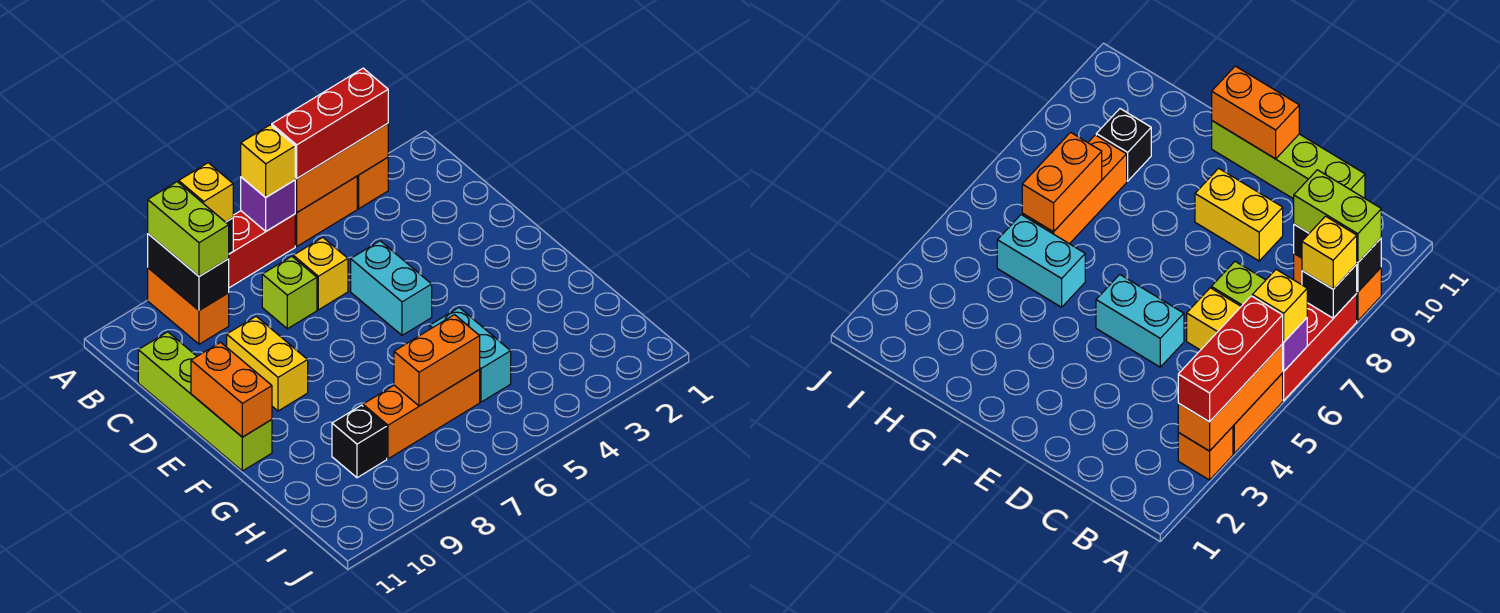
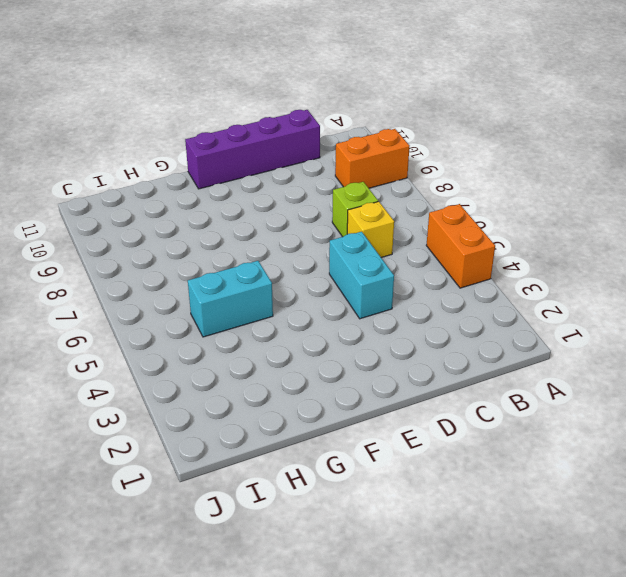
purple 1x4 brick [185,110,320,189] -> lime 1x4 brick [138,332,272,471]
cyan 1x2 brick [329,232,394,319] -> cyan 1x2 brick turned to [351,241,432,335]
none -> orange 1x1 brick [357,158,388,209]
none -> red 1x3 brick [229,211,295,288]
none -> yellow 1x2 brick [227,316,308,411]

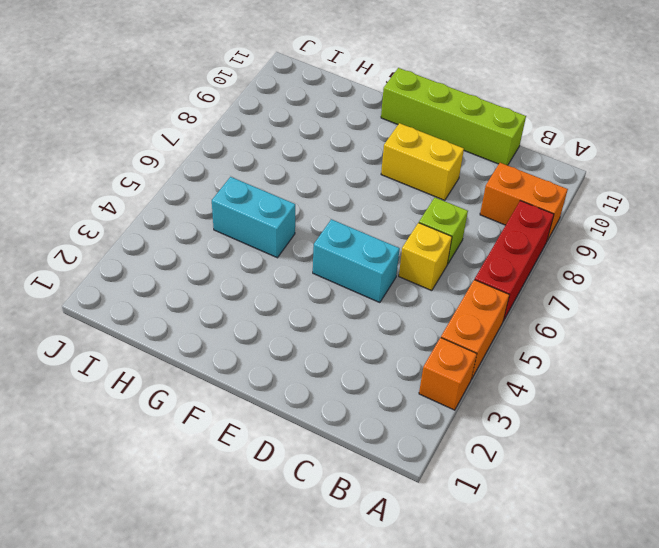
none -> orange 1x3 brick [363,370,480,459]
none -> black 1x1 brick [332,405,387,478]
none -> orange 1x3 brick [295,124,388,213]

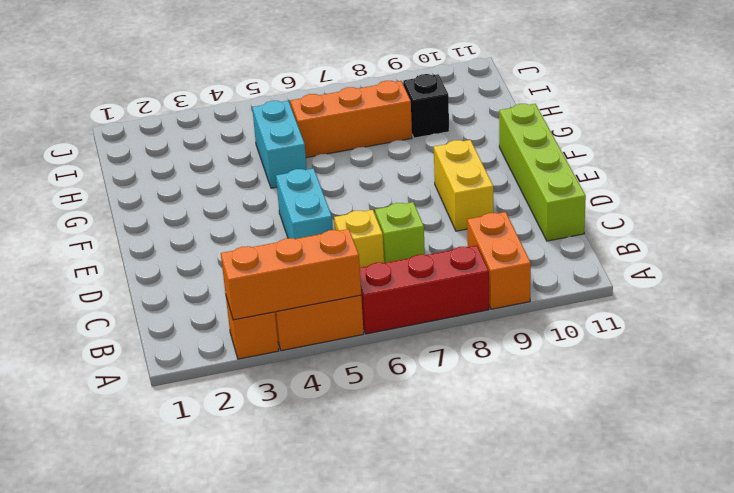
none -> purple 1x1 brick [241,177,295,231]
none -> black 1x1 brick [1302,265,1357,318]
none -> black 1x2 brick [148,234,229,310]

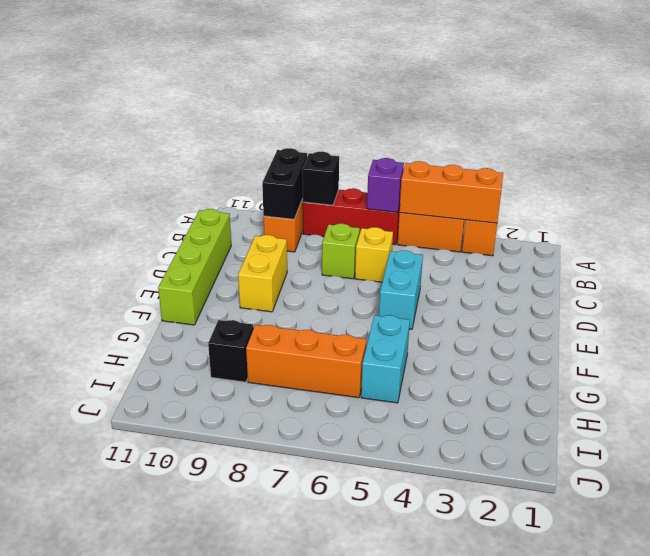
none -> orange 1x2 brick [191,342,272,437]
none -> orange 1x2 brick [394,315,480,406]
none -> red 1x3 brick [272,68,388,179]

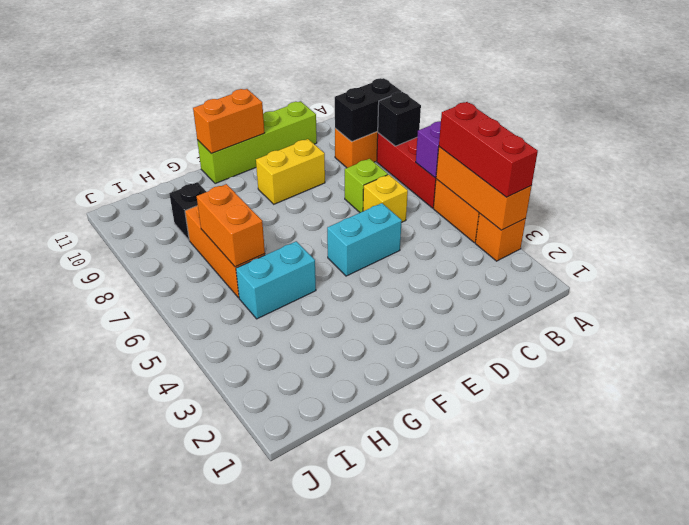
none -> yellow 1x1 brick [241,125,295,197]
none -> yellow 1x1 brick [179,163,233,222]
none -> lime 1x2 brick [148,182,229,276]

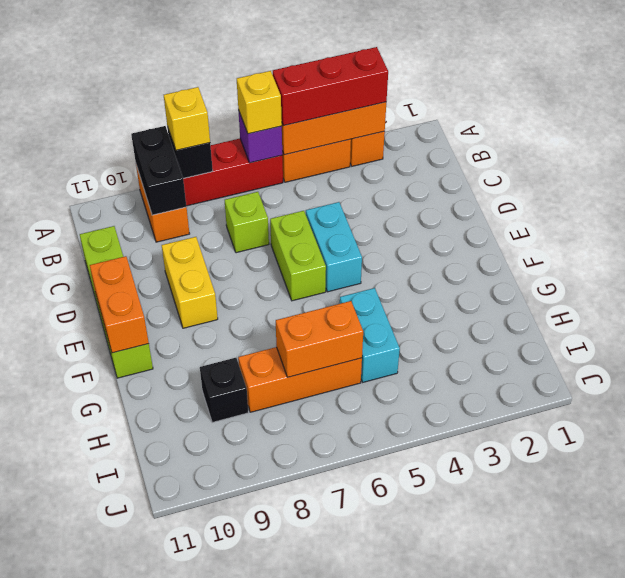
lime 1x2 brick [270,211,326,301] -> lime 1x2 brick moved to [148,182,229,276]
none -> yellow 1x1 brick [293,237,348,310]

